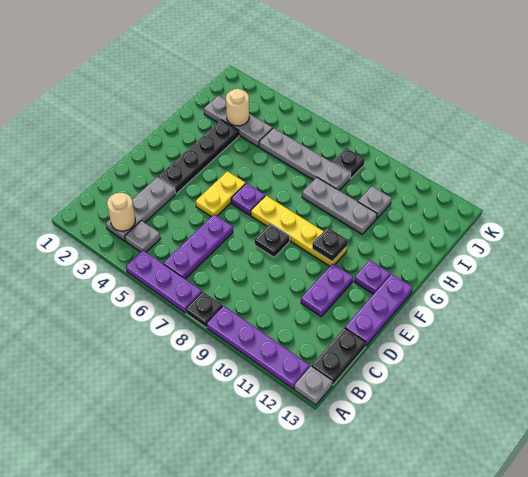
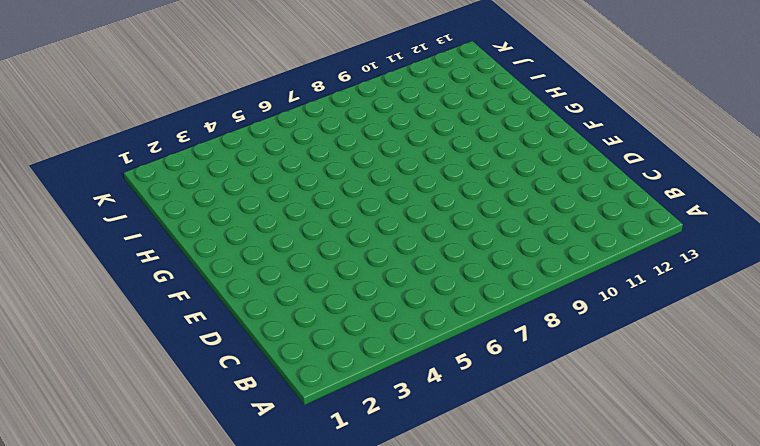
none -> purple 1x3 plate [126,250,202,313]
none -> black 1x1 plate [186,292,223,328]
none -> purple 1x4 plate [207,306,310,389]

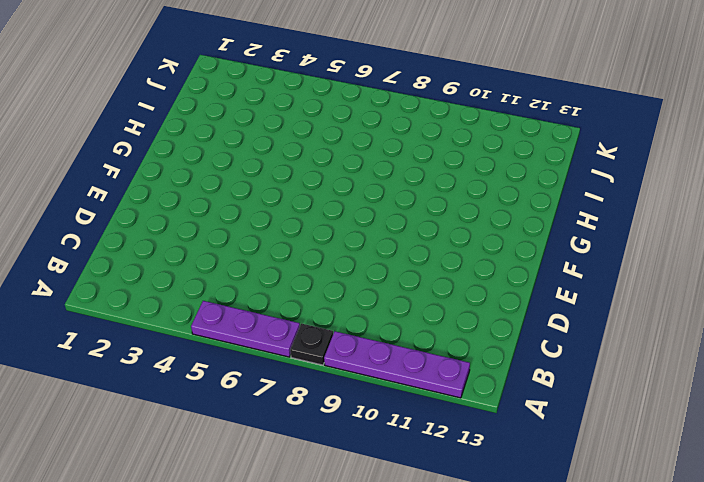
none -> grey 1x1 plate [294,366,333,405]
none -> grey 1x3 plate [106,177,175,241]
none -> grey 1x1 plate [125,221,160,252]

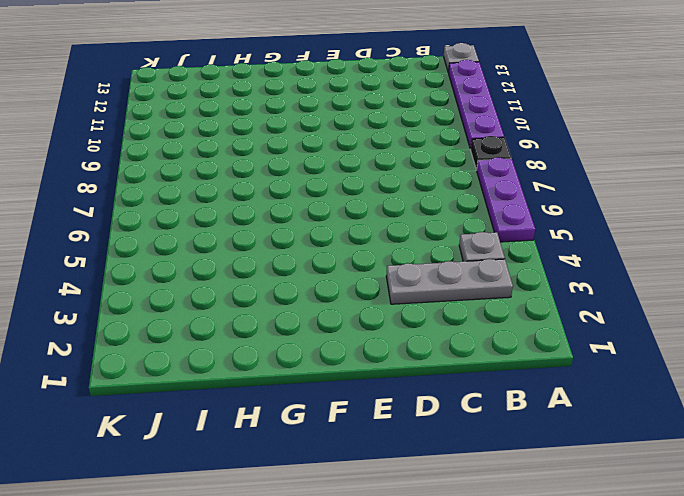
none -> purple 1x3 plate [164,214,233,279]
none -> black 1x2 plate [312,328,366,385]
none -> purple 1x2 plate [301,264,353,316]

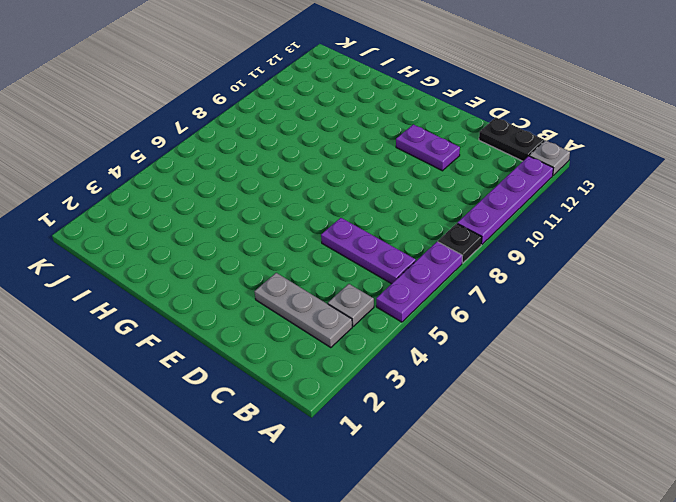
none -> purple 1x3 plate [345,274,413,346]
none -> black 1x4 plate [158,120,239,194]
none -> yellow 1x2 plate [196,171,246,217]

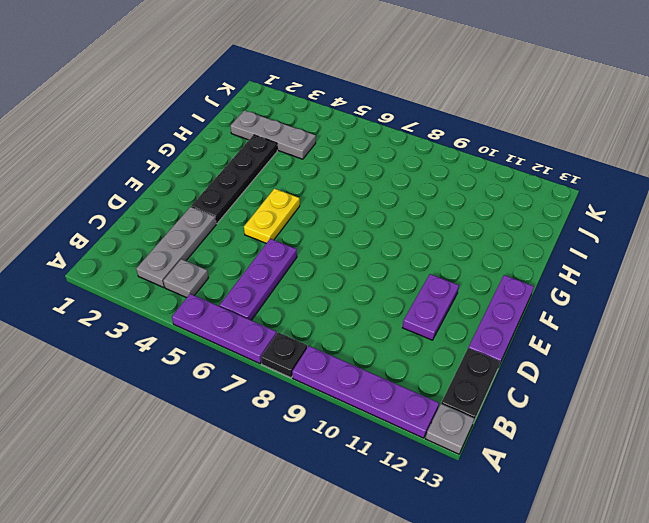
none -> black 1x1 plate [255,224,290,257]
none -> purple 1x1 plate [231,183,265,215]
none -> yellow 1x4 plate [251,196,347,266]

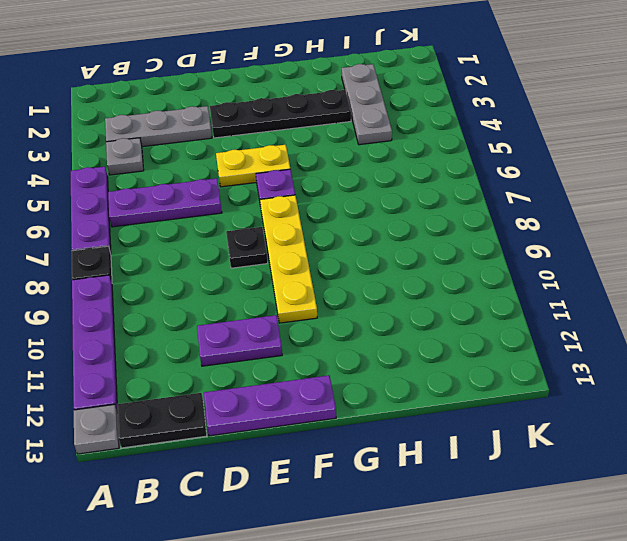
none -> purple 1x1 plate [354,260,390,294]
none -> grey 1x3 plate [302,177,377,234]
none -> grey 1x4 plate [259,128,350,190]

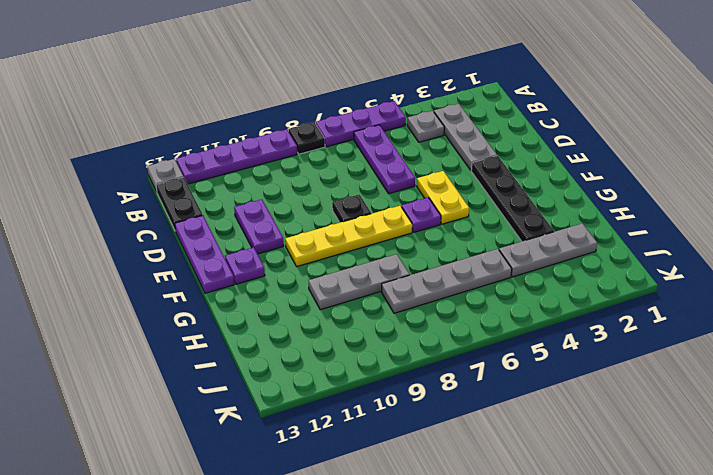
none -> grey 1x1 plate [358,186,392,218]
none -> black 1x1 plate [332,148,365,179]
none -> tan 1x1 round brick [107,193,135,231]

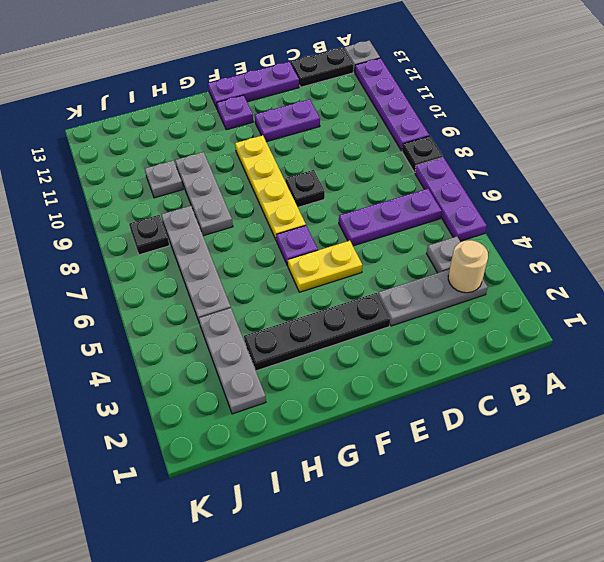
none -> black 1x1 plate [312,227,348,262]
none -> tan 1x1 round brick [226,89,249,126]

